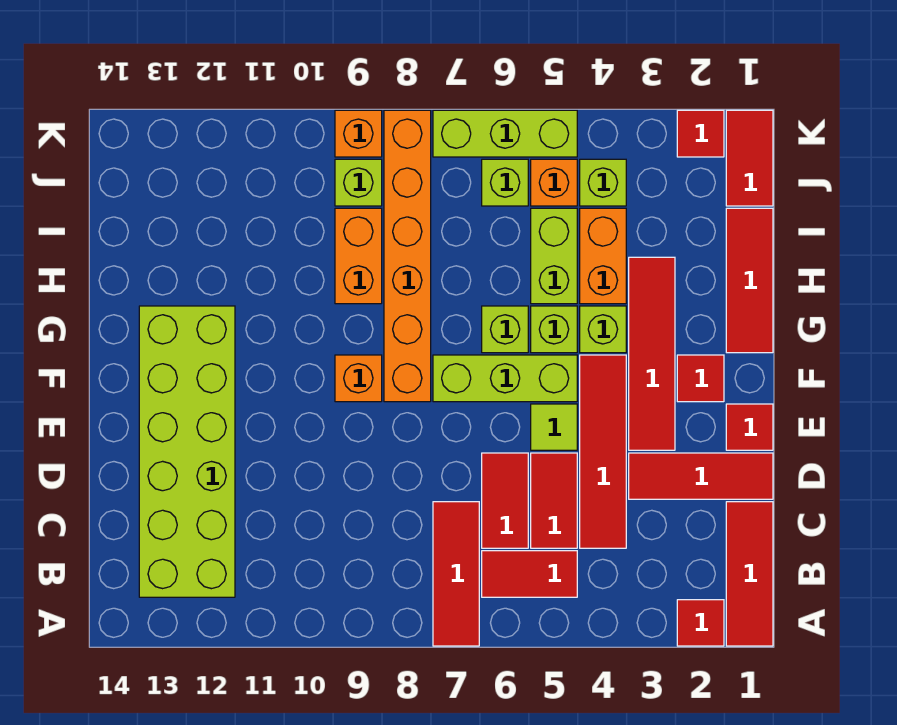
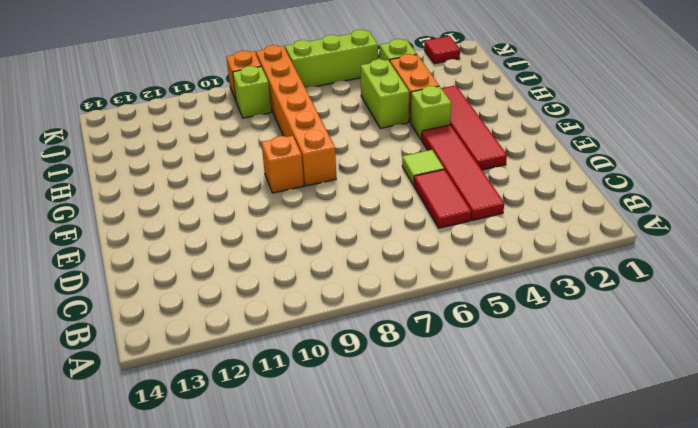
none -> red 1x3 tile [726,502,773,646]
none -> red 1x1 tile [677,600,724,646]
none -> red 1x3 tile [433,502,479,646]
none -> red 1x2 tile [482,551,577,597]

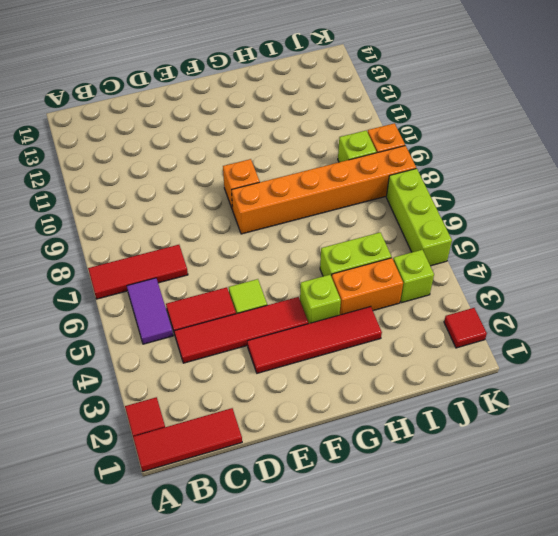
purple 1x2 tile [127,278,173,344] -> red 1x2 tile [482,551,577,597]
none -> lime 2x6 brick [139,306,235,597]
none -> red 1x2 tile [482,453,528,548]
none -> red 1x3 tile [629,453,773,499]
none -> red 1x1 tile [726,404,773,450]

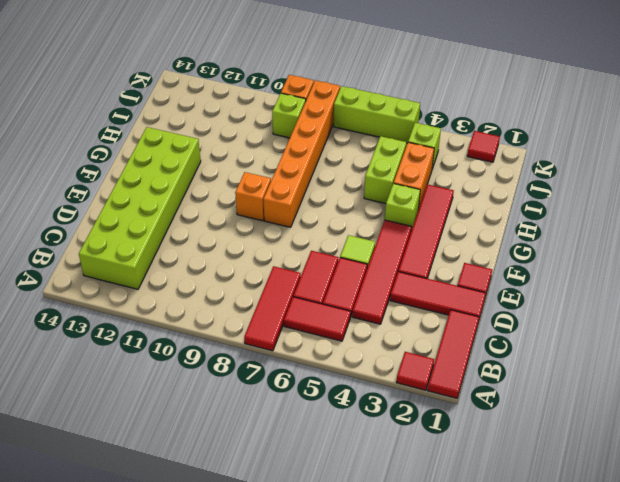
none -> red 1x1 tile [677,355,724,402]
none -> lime 1x3 brick [433,355,577,402]
none -> red 1x3 tile [726,208,773,353]
none -> lime 1x1 brick [531,306,577,353]

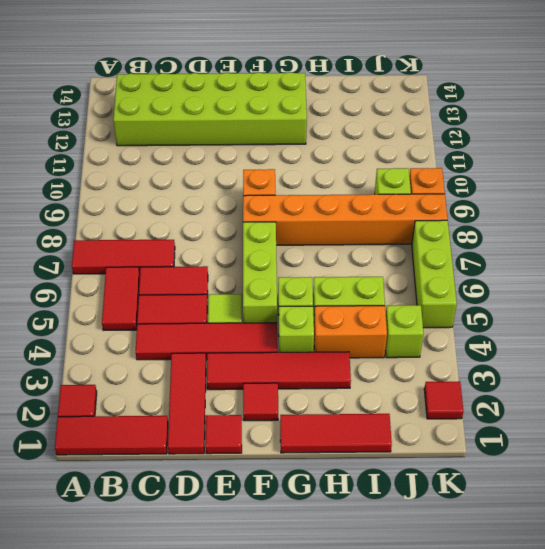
none -> lime 1x1 brick [482,306,528,353]
none -> orange 1x2 brick [335,208,382,304]
none -> red 1x2 tile [726,110,773,206]
none -> orange 1x1 brick [531,159,577,206]

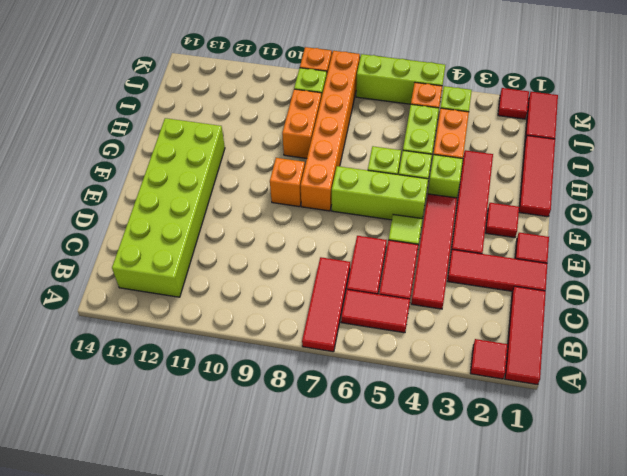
none -> lime 1x1 brick [482,159,528,206]

